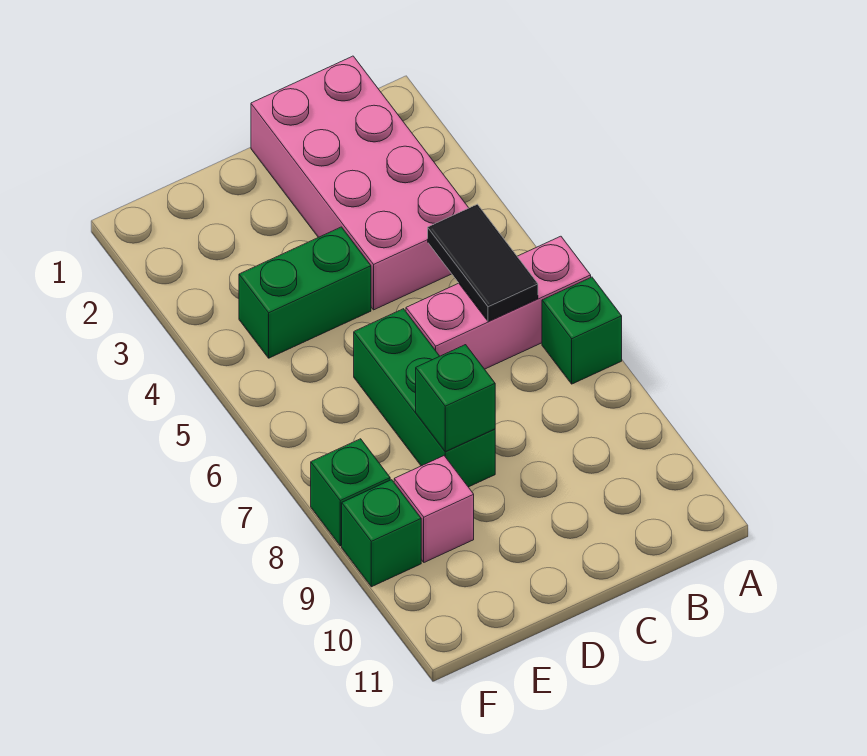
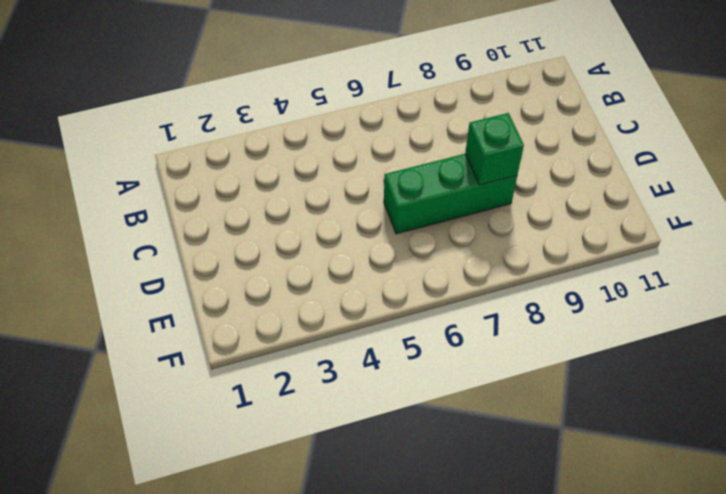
none -> pink 1x3 brick [406,236,591,369]
none -> green 1x1 brick [542,277,622,384]

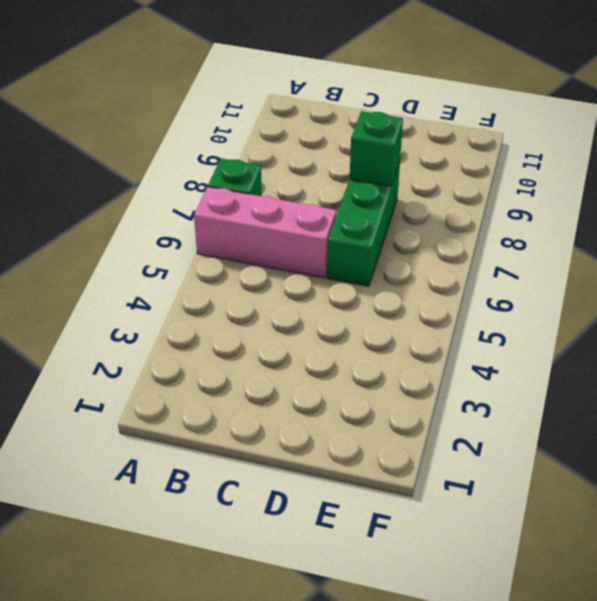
none -> pink 2x4 brick [251,56,468,310]
none -> green 1x2 brick [239,227,371,358]

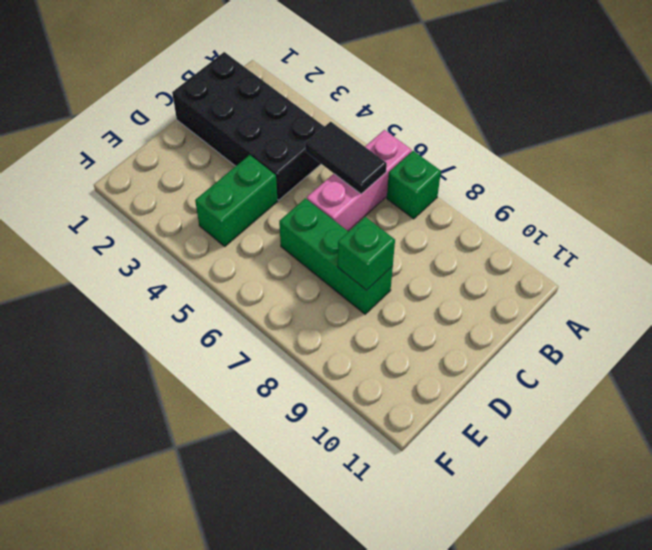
black 2x4 brick [172,52,325,200] -> pink 2x4 brick [251,56,468,310]
none -> pink 1x1 brick [394,456,474,562]
none -> green 1x1 brick [311,439,390,546]

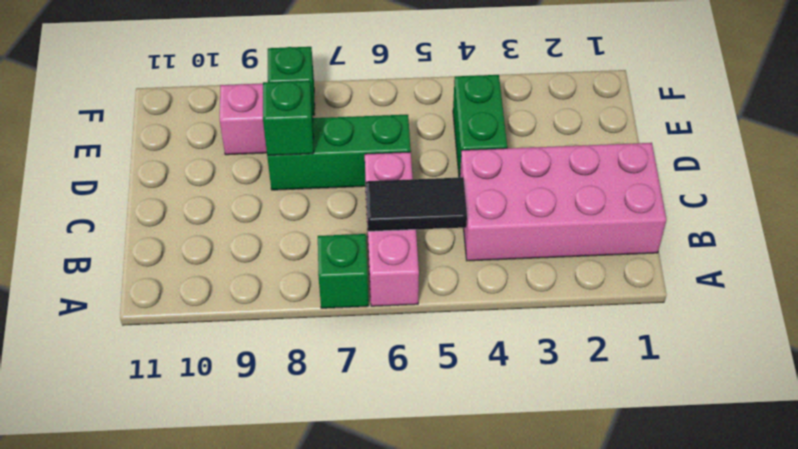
none -> green 1x1 brick [342,480,421,587]

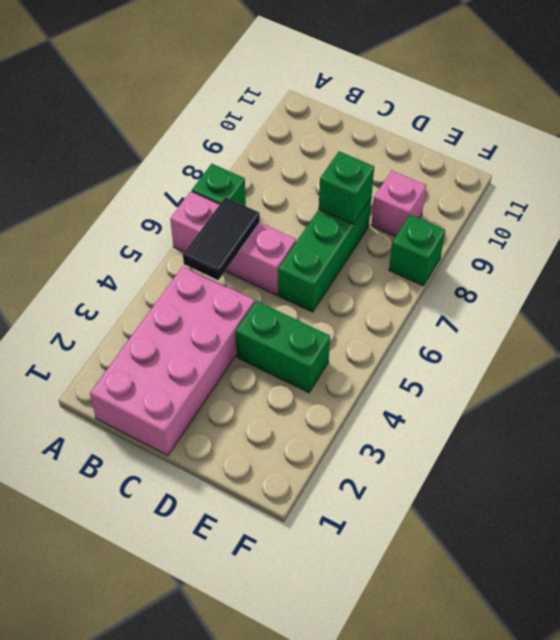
none -> green 1x1 brick [342,480,421,587]

